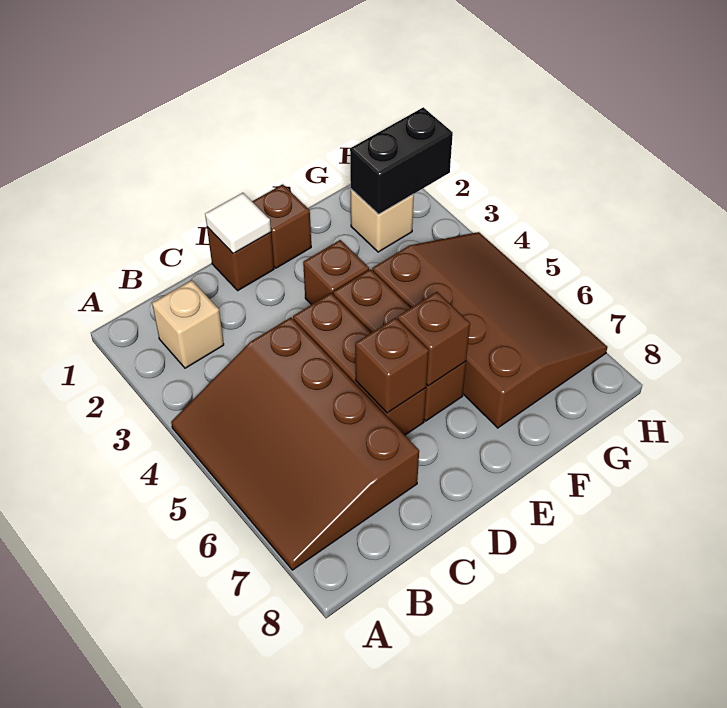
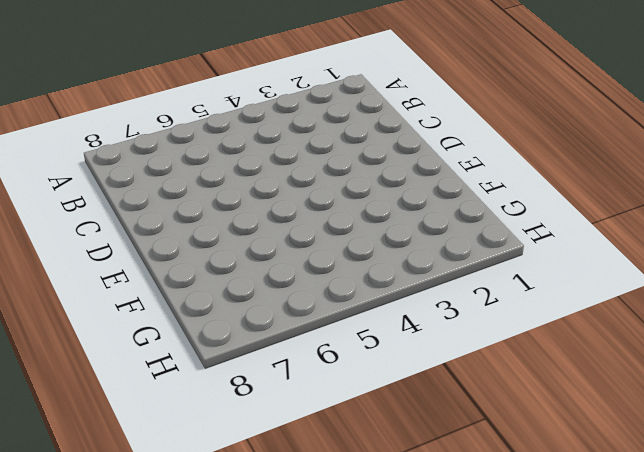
none -> brown 3x4 slope [171,317,419,570]
none -> tan 1x1 brick [152,280,224,368]
none -> brown 1x1 brick [207,227,274,290]

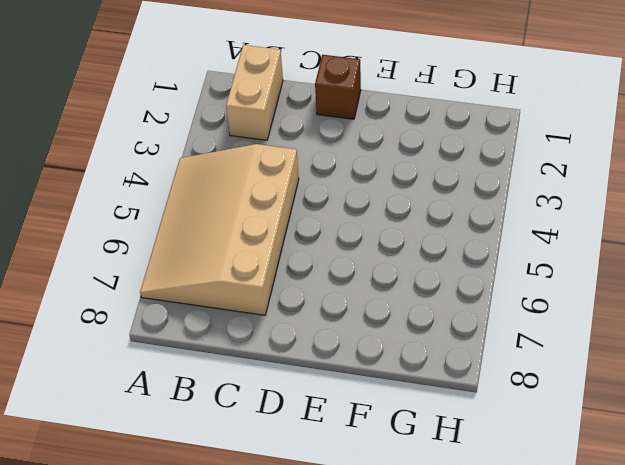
tan 3x4 slope [140,144,299,315] -> brown 3x4 slope [171,317,419,570]
tan 1x2 brick [226,45,283,140] -> tan 1x1 brick [152,280,224,368]
none -> brown 1x3 brick [293,293,426,435]
none -> brown 1x1 brick [252,184,311,268]
none -> brown 1x1 brick [303,240,369,305]

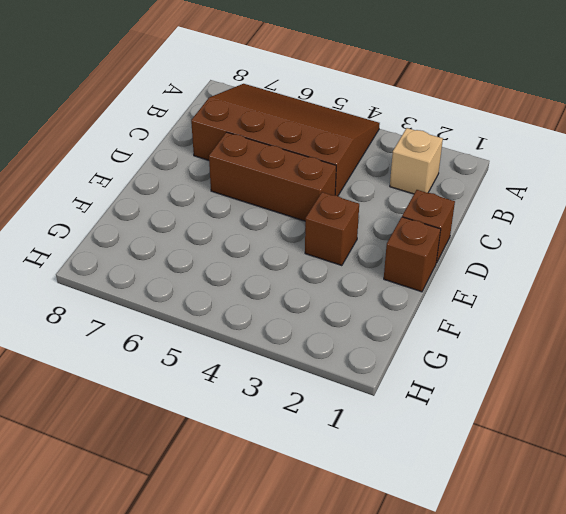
none -> brown 1x3 brick [333,269,466,421]
none -> brown 3x4 slope [372,232,607,428]
none -> tan 1x1 brick [351,189,414,252]

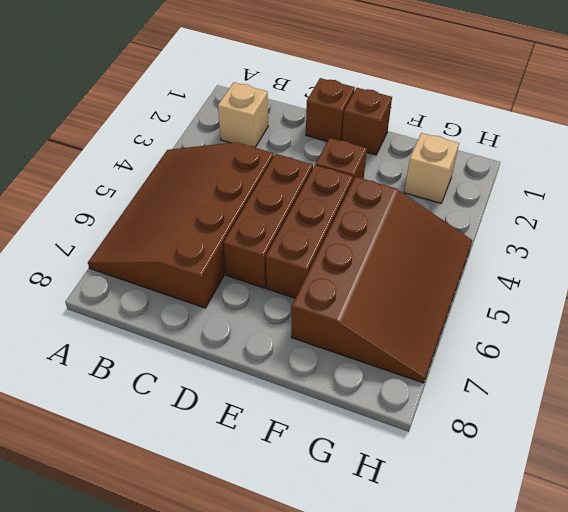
none -> white 1x1 tile [205,193,271,253]
none -> brown 1x1 brick [355,318,429,413]
none -> brown 1x1 brick [398,292,470,386]

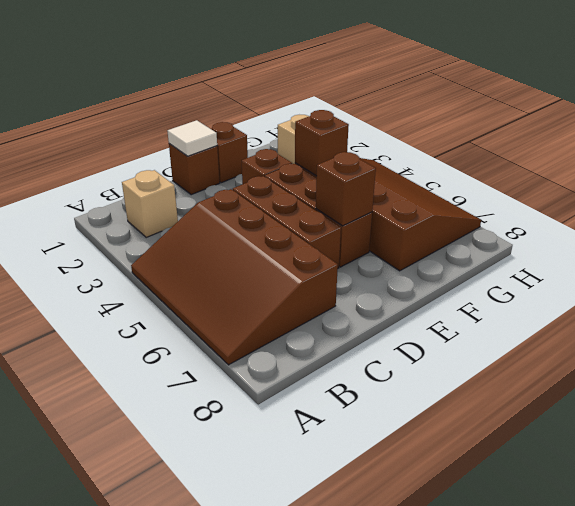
brown 1x1 brick [295,110,349,176] -> brown 1x1 brick moved to [355,318,429,413]
none -> black 1x2 brick [350,107,453,214]

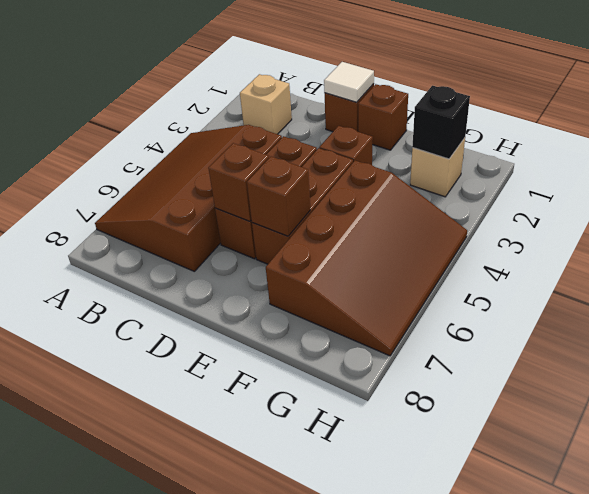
black 1x1 brick [412,86,470,159] -> black 1x2 brick [350,107,453,214]

